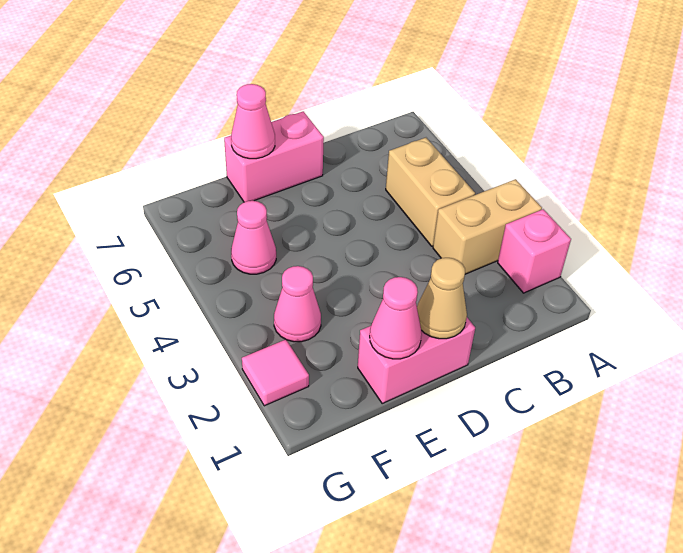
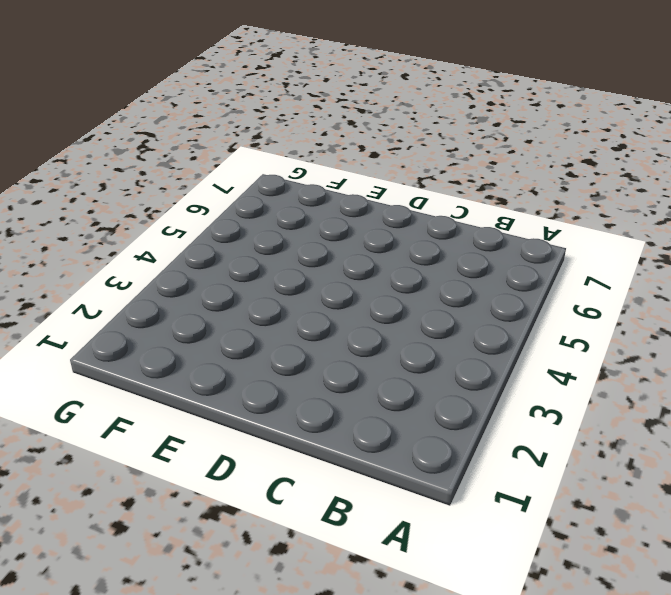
none -> pink 1x1 brick [498,209,571,293]
none -> tan 1x2 brick [433,179,542,274]

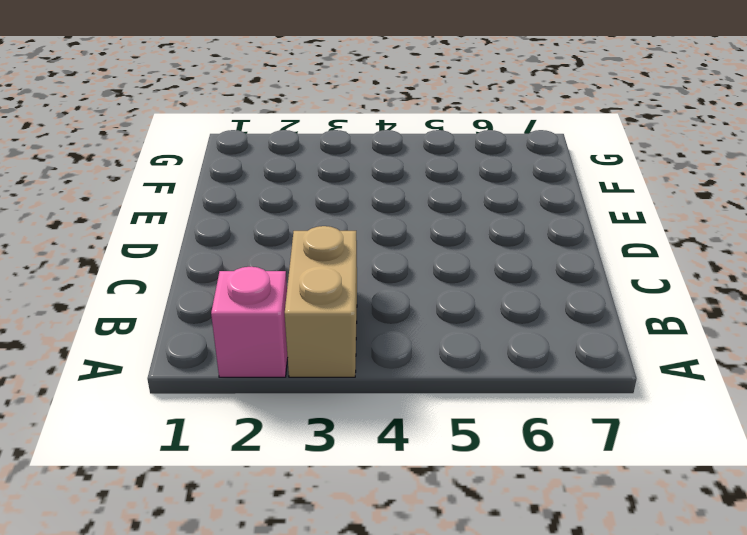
none -> tan 1x2 brick [386,138,475,246]
none -> pink 1x2 brick [358,318,475,403]

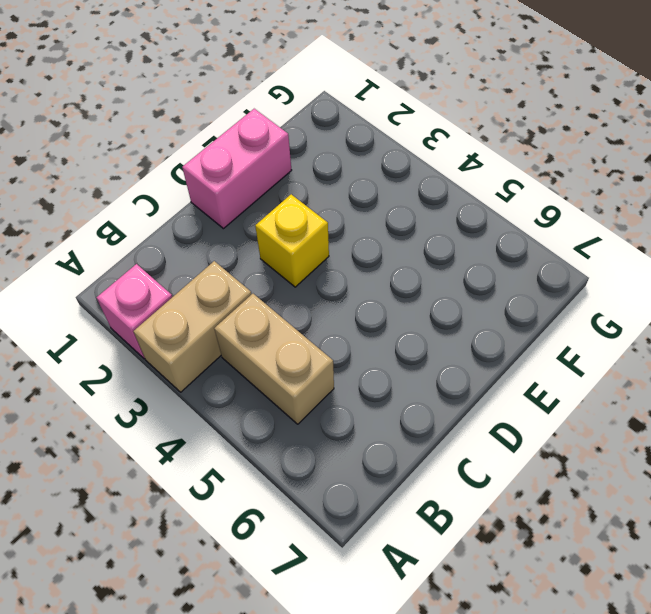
yellow 1x1 brick [255,194,329,287] -> none
none -> pink 1x2 brick [224,111,324,202]
none -> pink 1x1 cone [274,266,321,342]

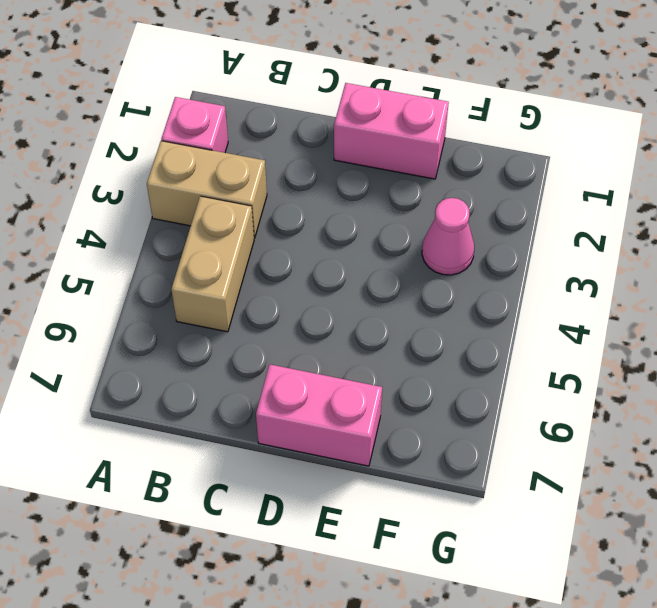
none -> pink 1x1 cone [231,201,276,274]
none -> pink 1x1 tile [242,339,309,406]

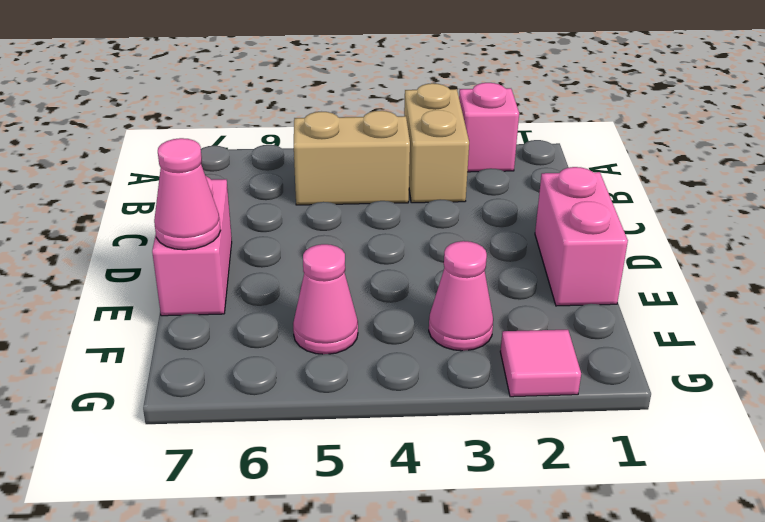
none -> tan 1x1 cone [417,258,467,339]
none -> pink 1x1 cone [370,277,422,359]

